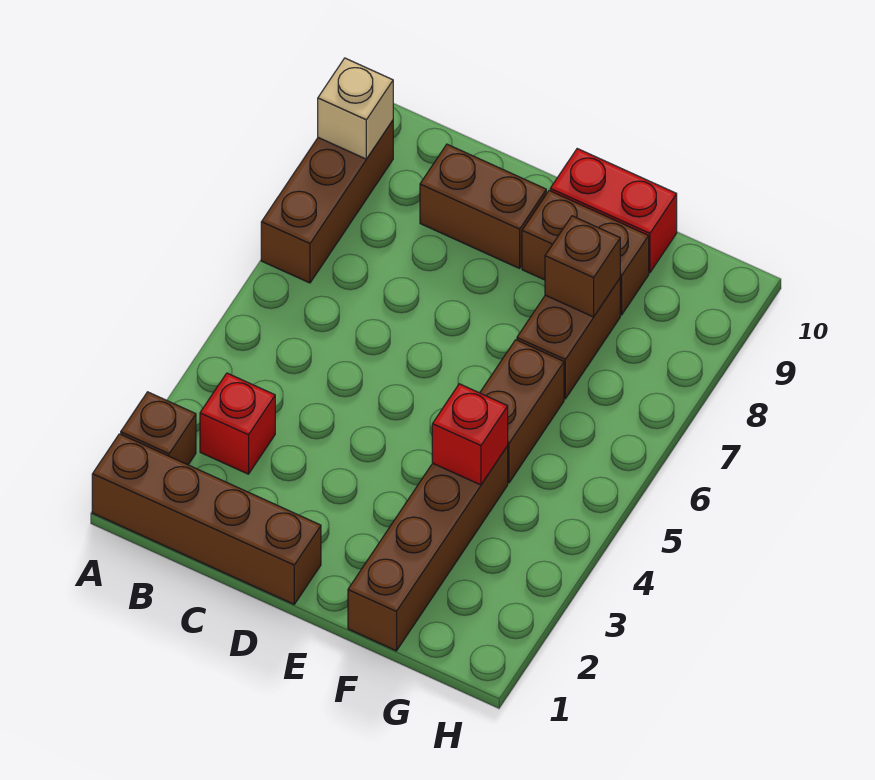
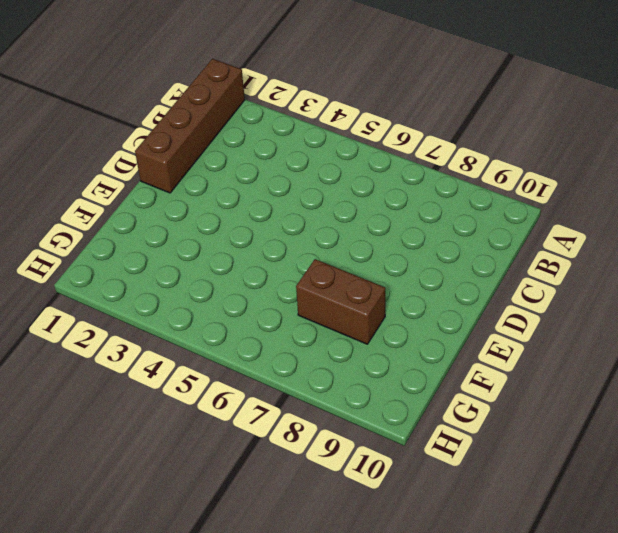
none -> brown 1x1 brick [121,392,196,465]
none -> brown 1x3 brick [261,121,393,283]
none -> red 1x1 brick [200,373,275,474]

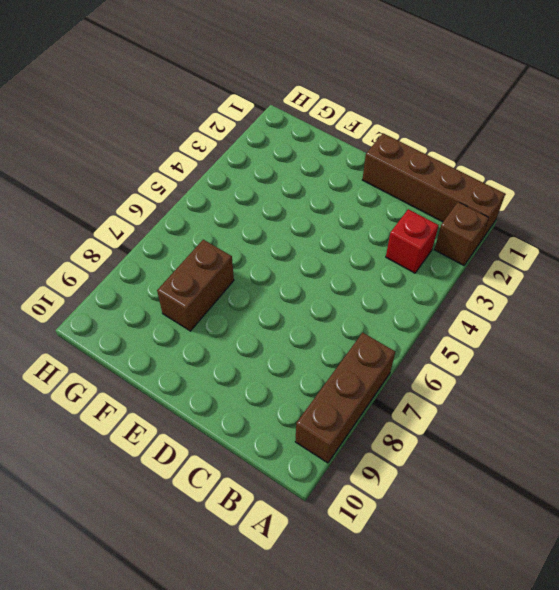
none -> brown 1x2 brick [420,144,546,268]
none -> brown 1x2 brick [522,191,649,315]
none -> red 1x2 brick [550,149,677,273]

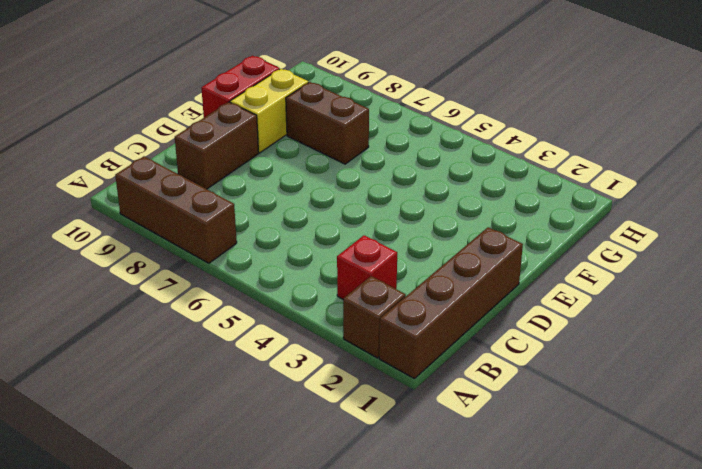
yellow 1x2 brick [230,69,309,153] -> brown 1x2 brick [522,191,649,315]
none -> brown 1x4 brick [348,446,508,651]
none -> brown 1x2 brick [480,340,564,483]
none -> tan 1x1 brick [318,58,393,159]

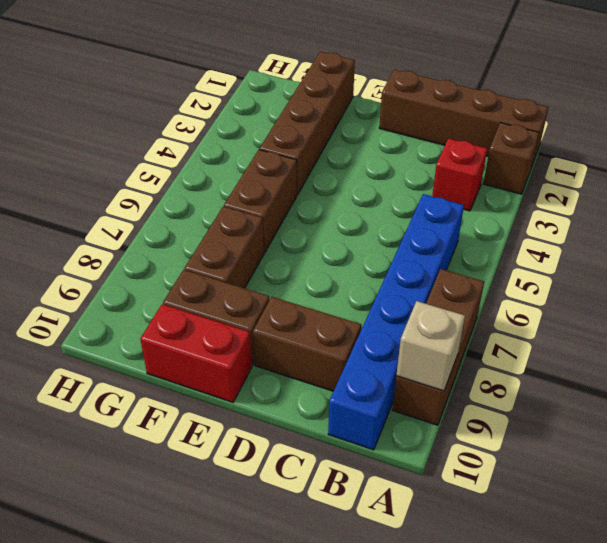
blue 1x6 brick [328,194,464,450] -> none
none -> red 1x1 brick [432,384,508,485]
none -> brown 1x1 brick [545,216,620,317]

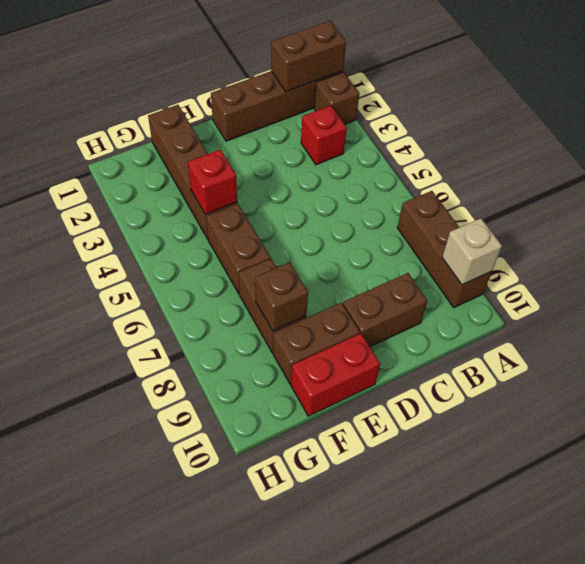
brown 1x2 brick [271,21,346,92] -> none

